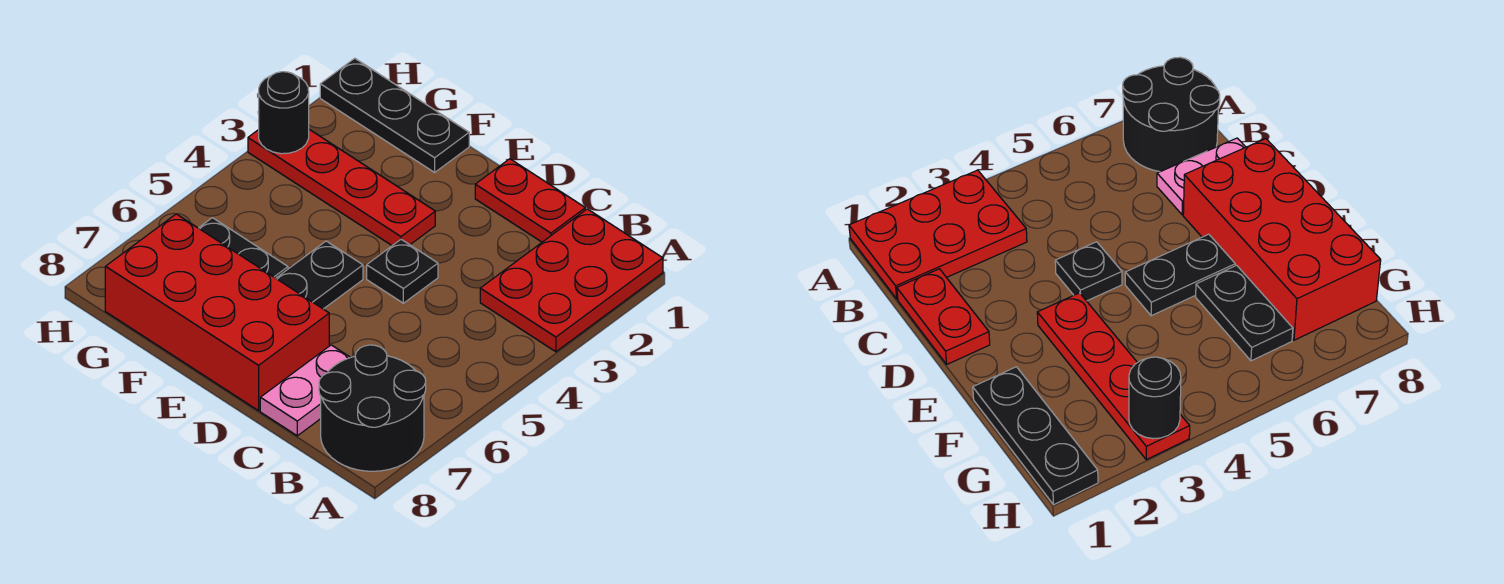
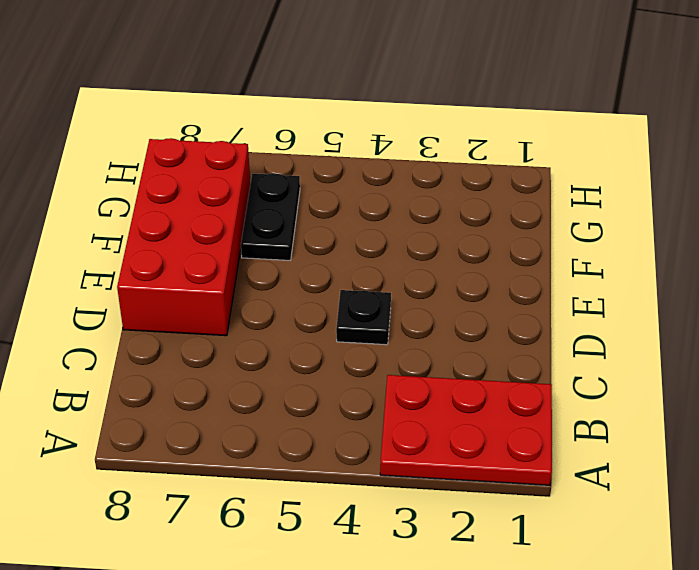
none -> black 2x2 round brick [319,345,426,471]
none -> red 1x2 plate [475,159,585,242]

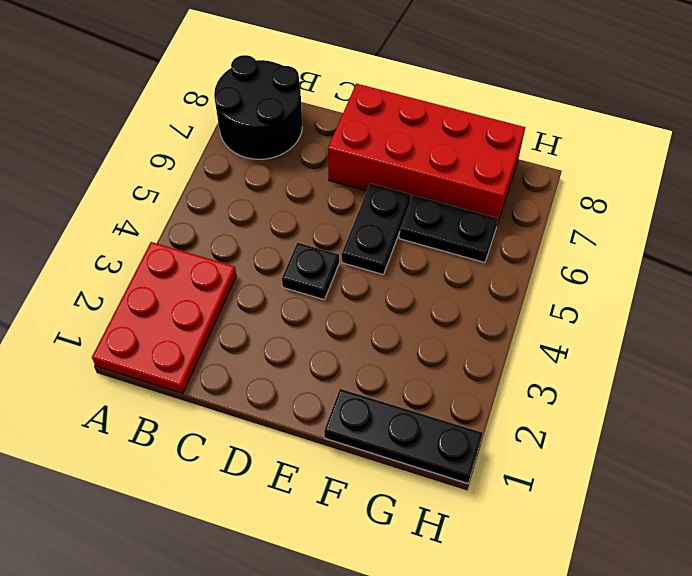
none -> red 1x2 plate [475,159,585,242]
none -> pink 1x2 plate [260,345,350,436]

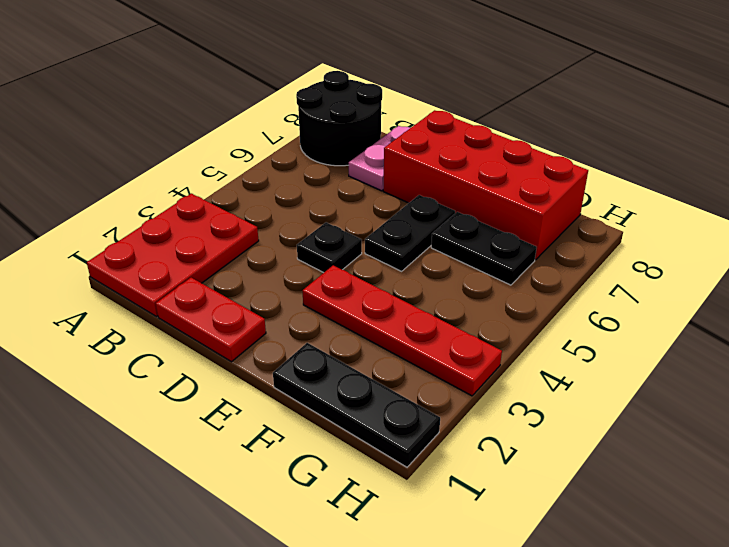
none -> black 1x1 round brick [259,72,309,154]

